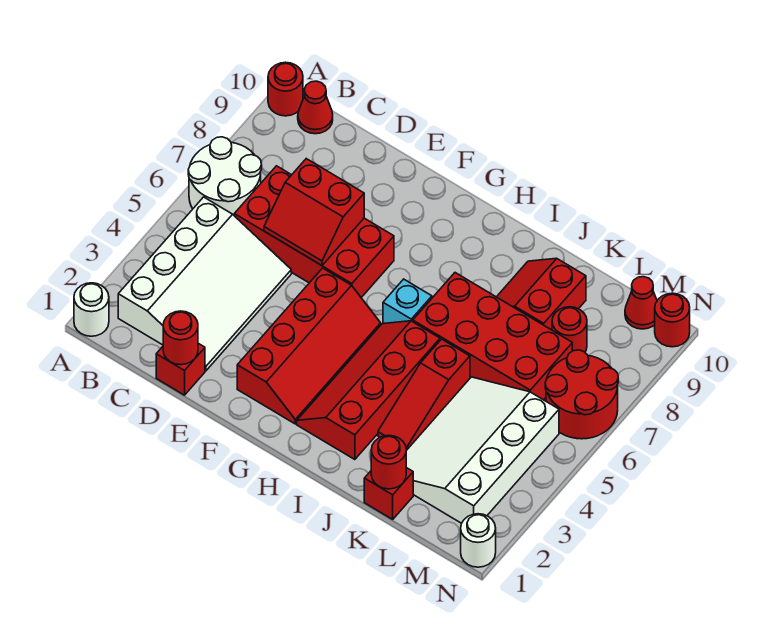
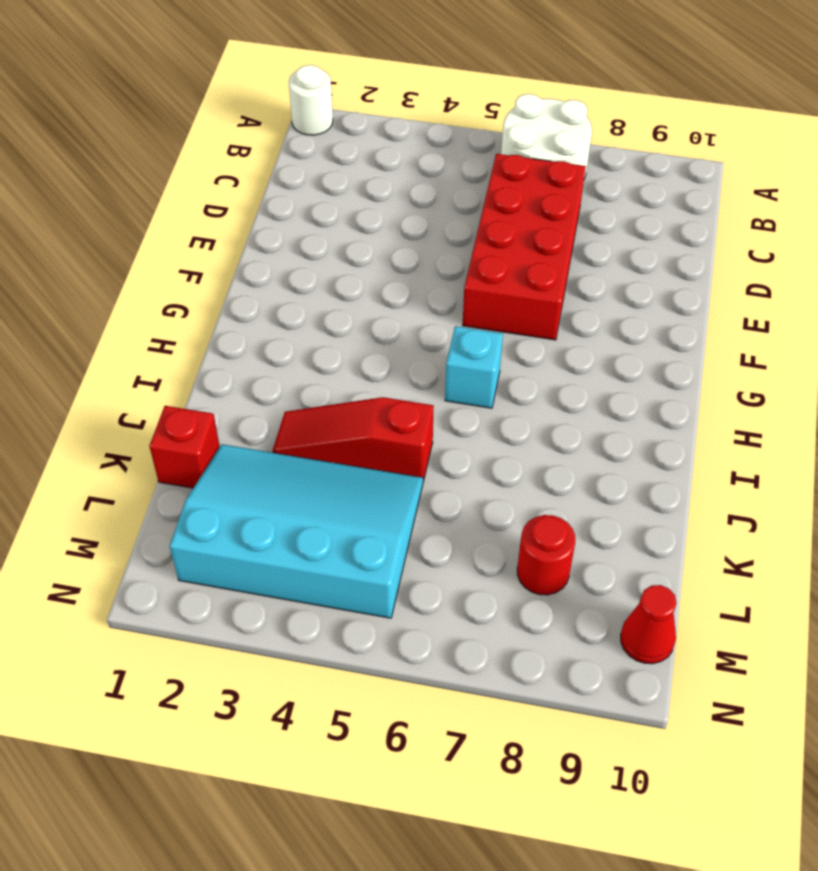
cyan 3x4 slope [170,444,423,618] -> white 3x4 slope [406,377,559,523]
none -> red 1x1 round brick [268,62,303,116]
none -> white 3x4 slope [118,197,291,371]
none -> red 1x1 cone [298,81,333,134]

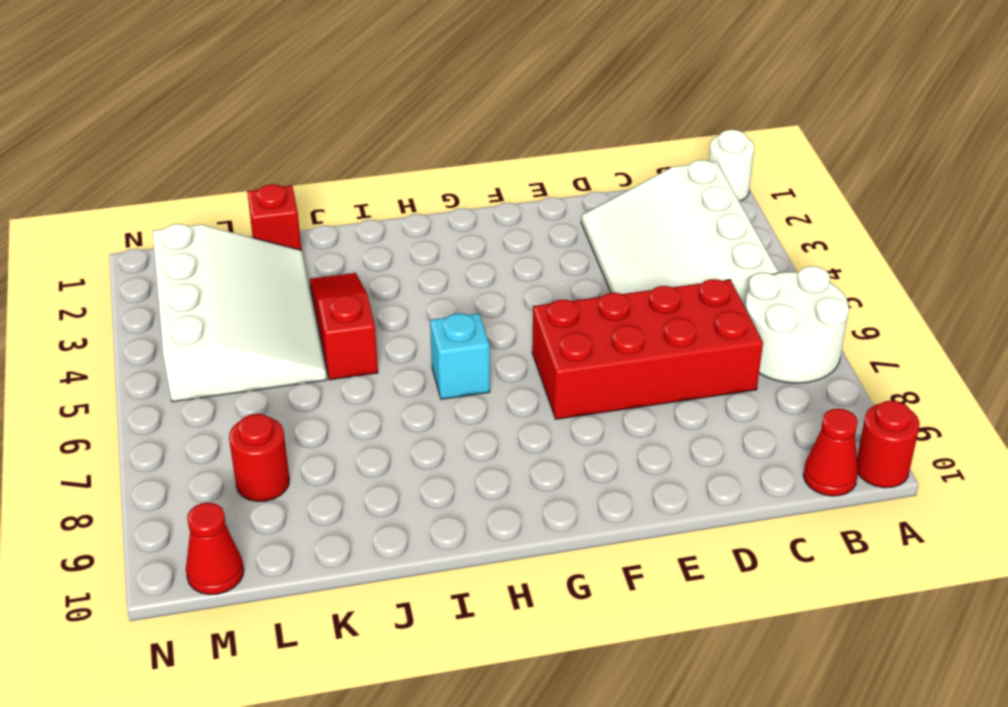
none -> red 1x1 brick [156,343,205,395]
none -> red 2x4 slope [237,268,381,424]
none -> red 2x4 slope [297,321,440,460]

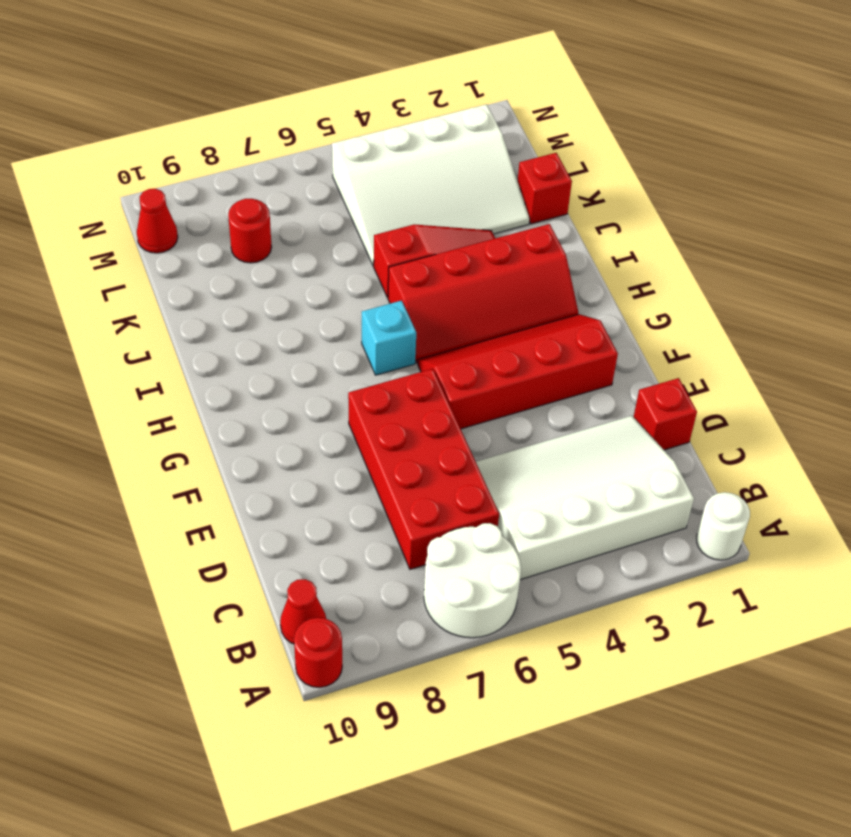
none -> red 2x4 brick [413,273,572,400]
none -> red 2x2 slope [497,258,586,330]
none -> red 2x2 round brick [545,350,618,439]

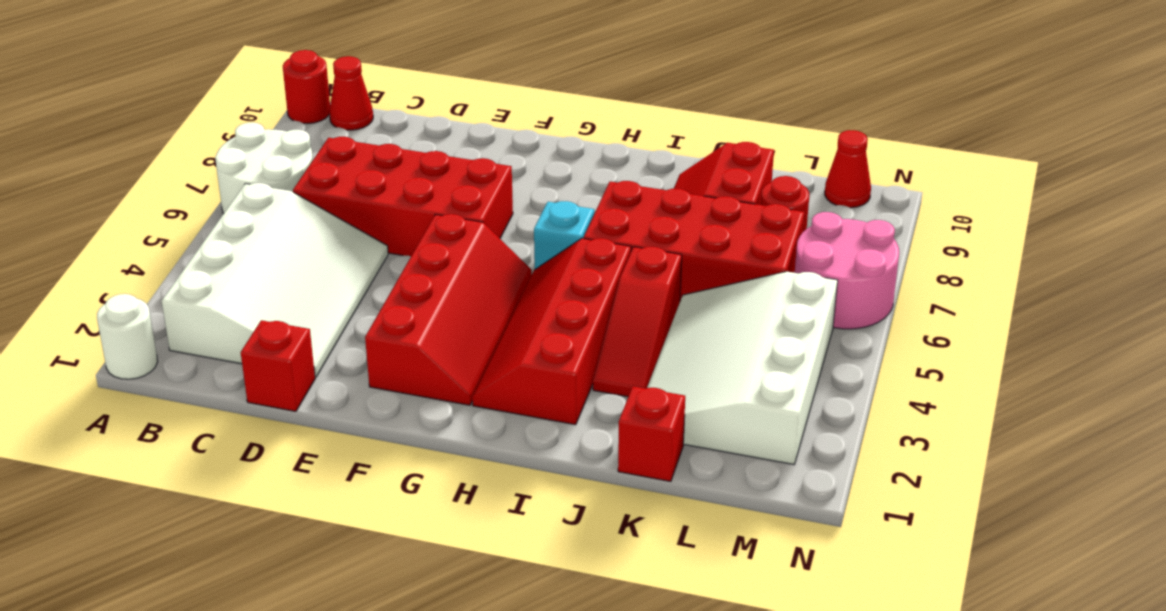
pink 2x2 round brick [795,212,899,329] -> red 2x2 round brick [545,350,618,439]
none -> white 1x1 round brick [461,514,496,567]
none -> red 1x1 round brick [655,293,690,347]
none -> red 1x1 round brick [163,311,198,365]

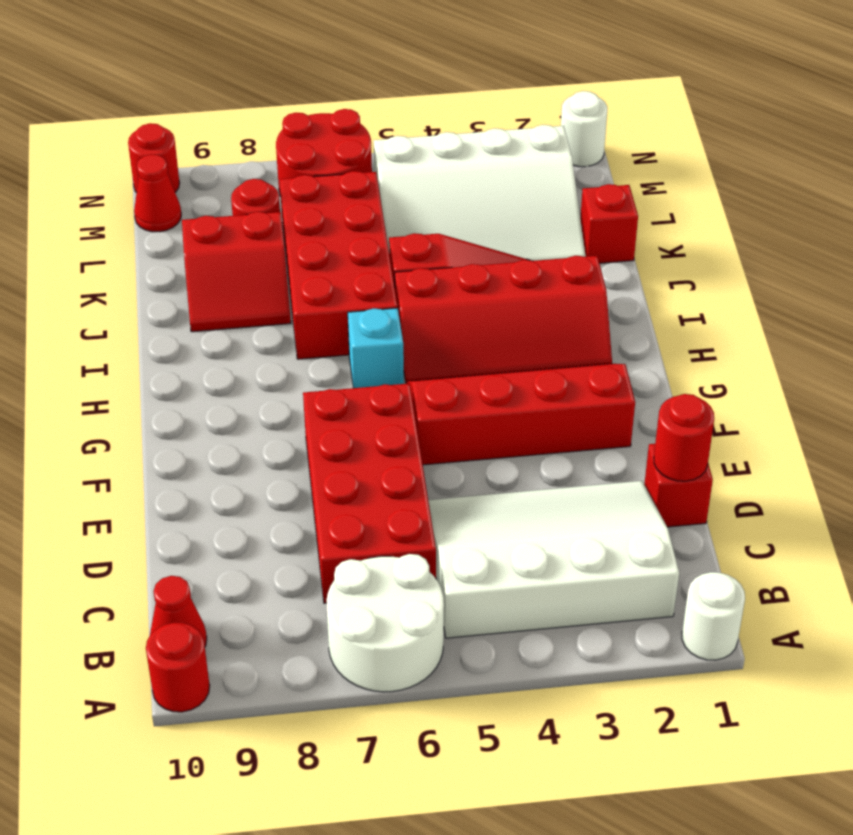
none -> red 2x2 slope [264,159,364,265]
none -> red 1x1 round brick [371,435,406,489]

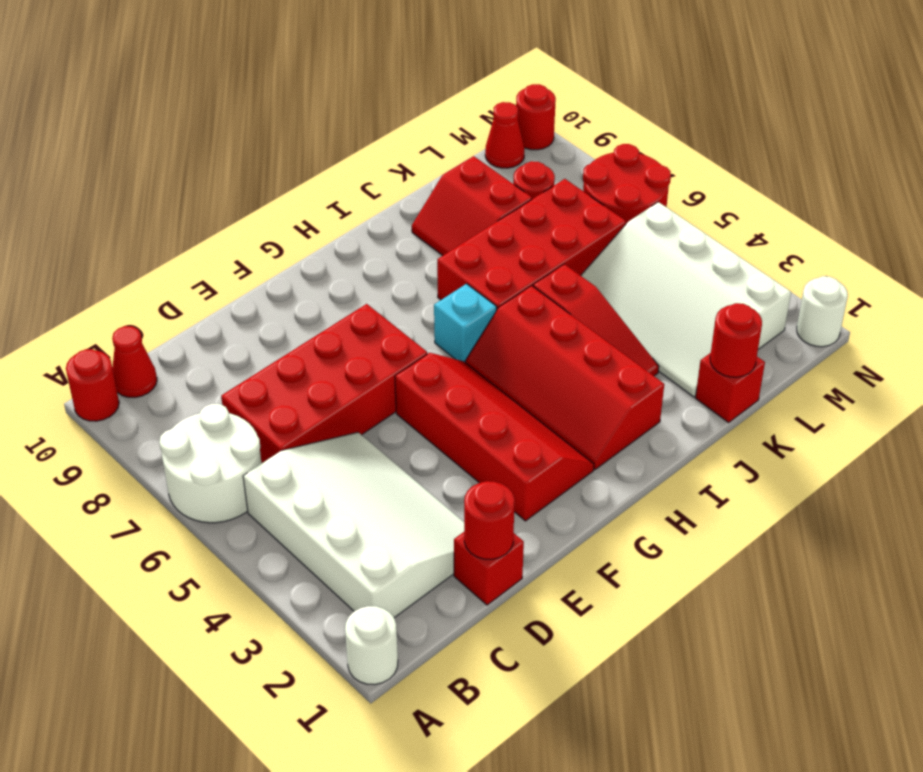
none -> red 2x2 slope [264,159,364,265]

